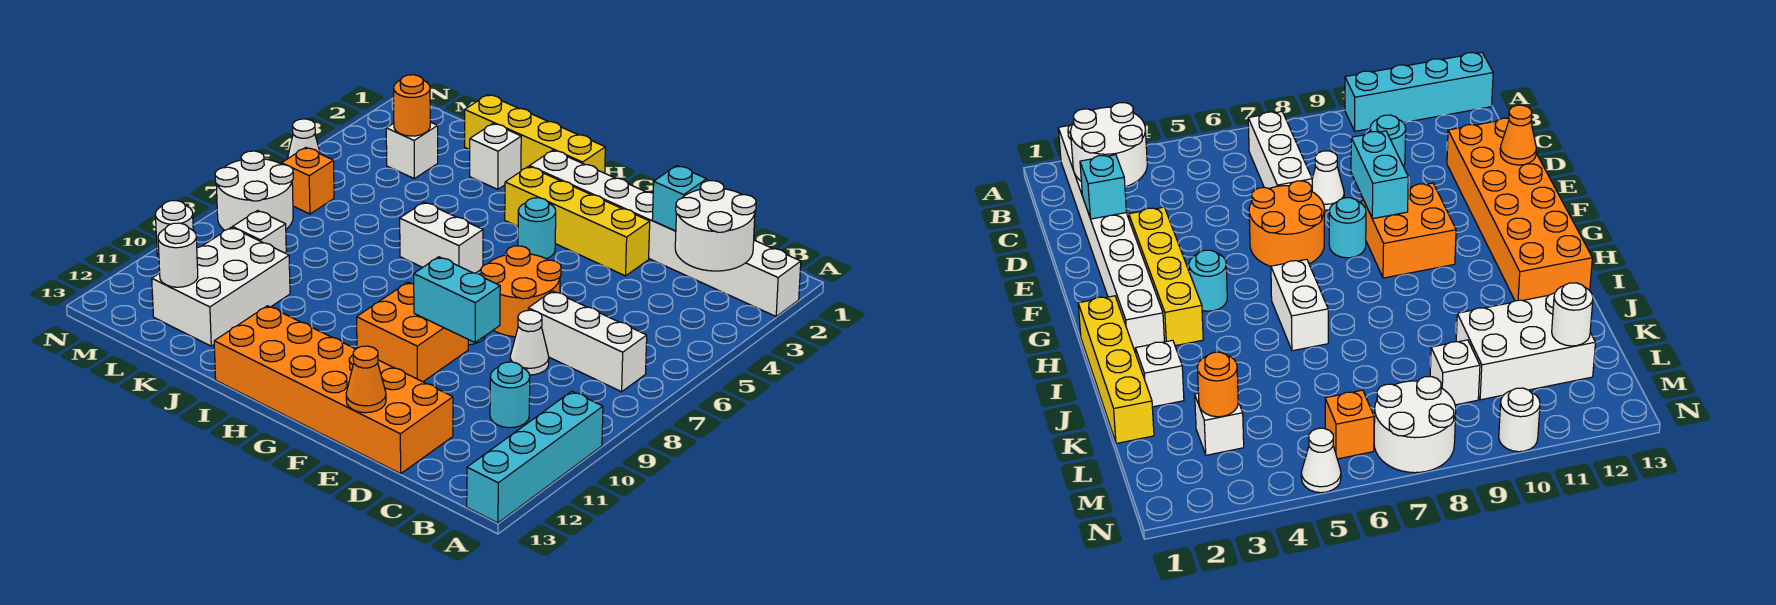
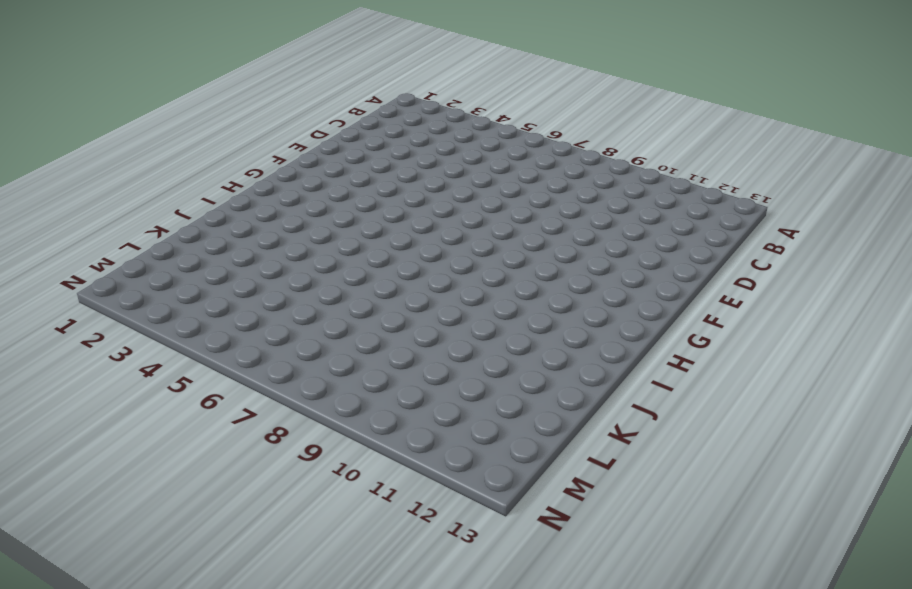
none -> white 1x8 brick [530,150,801,316]
none -> cyan 1x4 brick [467,391,603,523]
none -> white 1x3 brick [528,291,647,392]

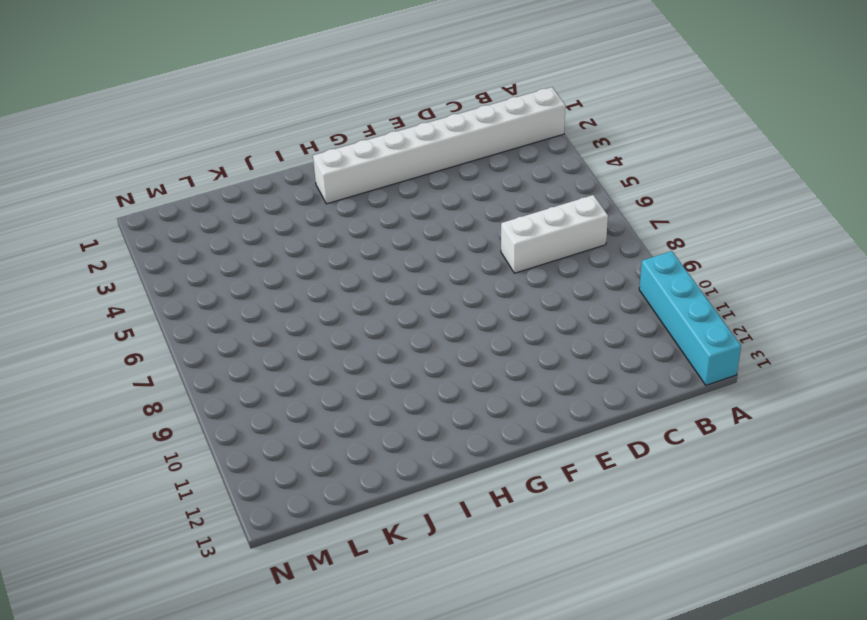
none -> cyan 1x1 round brick [490,362,530,428]
none -> white 1x1 cone [510,310,549,375]
none -> orange 2x6 brick [214,306,453,474]

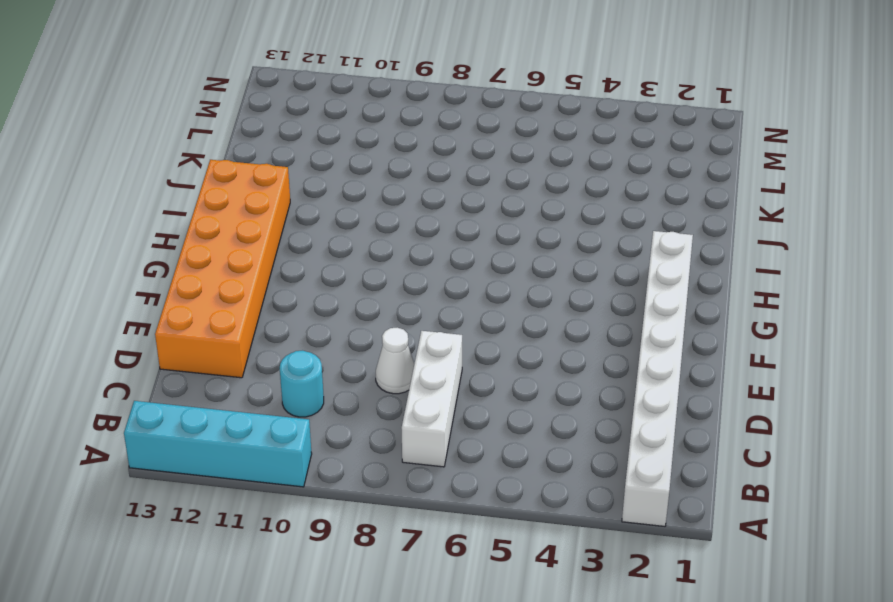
none -> yellow 1x4 brick [505,166,650,276]
none -> orange 2x2 round brick [481,246,561,337]
none -> cyan 1x1 round brick [1329,198,1366,258]

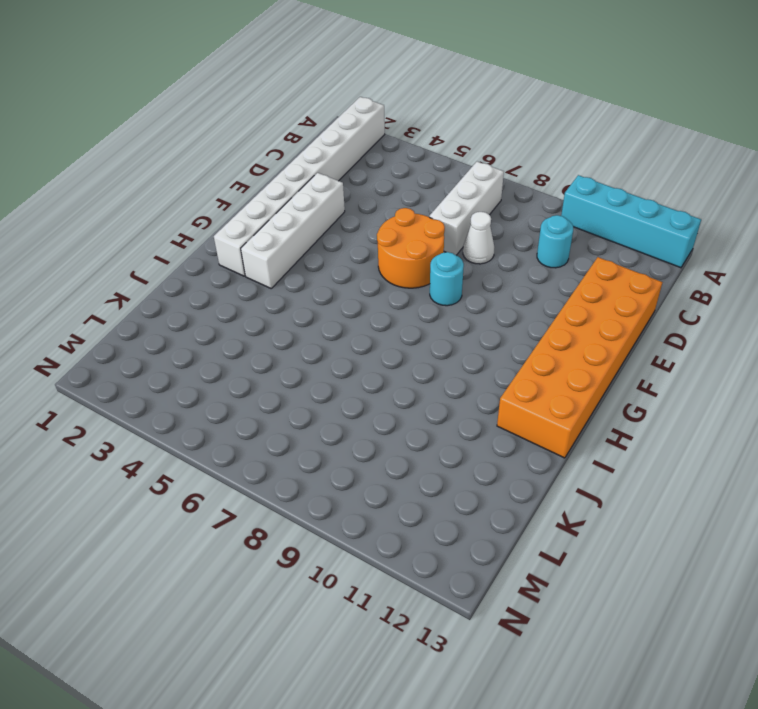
white 1x4 brick [241,173,345,288] -> yellow 1x4 brick [505,166,650,276]
none -> orange 2x2 brick [357,282,468,382]
none -> cyan 1x1 round brick [518,198,556,259]
none -> yellow 1x4 brick [465,95,605,173]

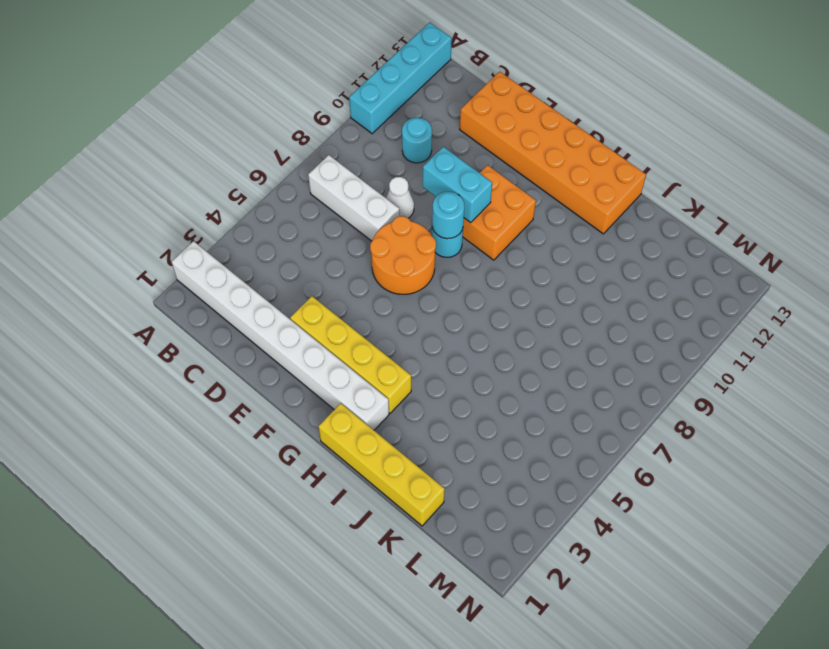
cyan 1x1 round brick [432,192,464,239] -> cyan 1x1 round brick moved to [518,198,556,259]
none -> white 1x2 brick [400,202,483,273]
none -> white 1x1 brick [470,124,521,189]
none -> white 2x3 brick [152,227,290,346]

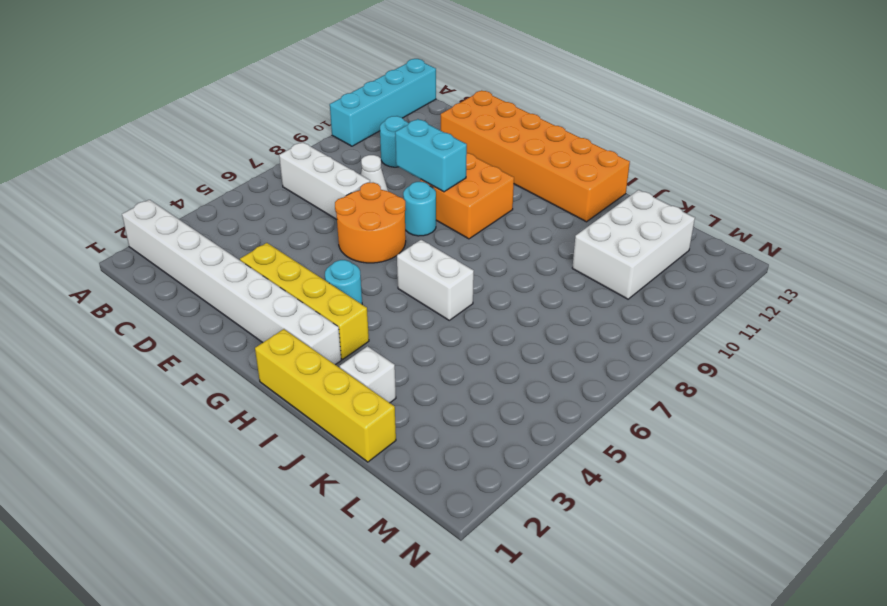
none -> white 1x1 brick [386,122,438,178]
none -> white 1x1 brick [233,211,286,253]
none -> orange 1x1 brick [282,148,334,214]

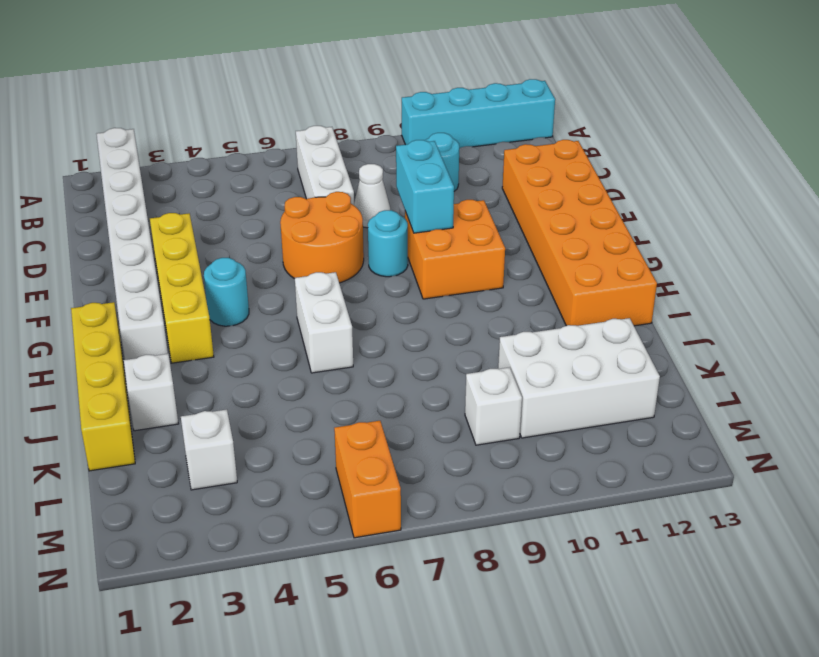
orange 1x2 brick [334,421,401,538] -> orange 1x1 brick [282,148,334,214]
none -> white 2x2 round brick [215,151,293,230]
none -> white 1x1 cone [288,119,320,158]
none -> white 1x1 round brick [155,201,193,257]

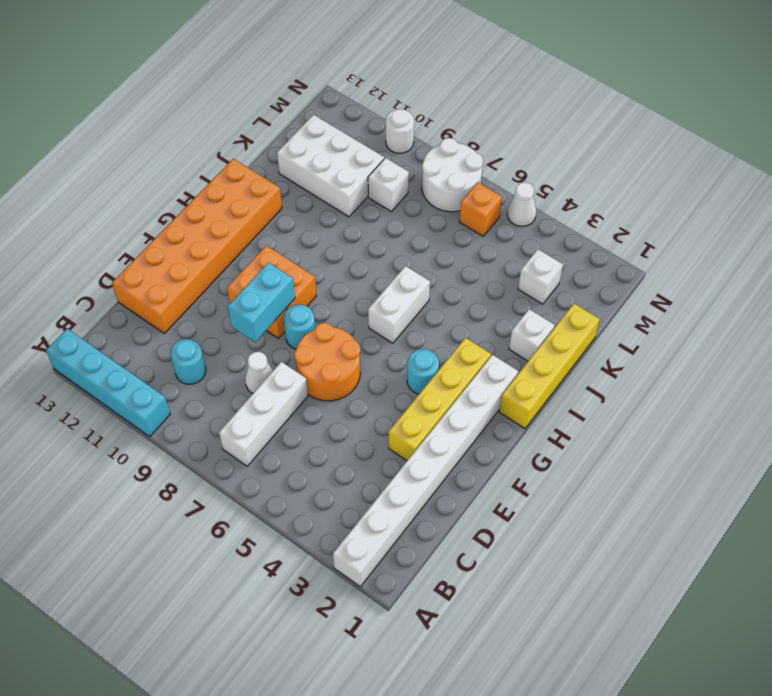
none -> white 2x2 round brick [675,181,756,271]
none -> cyan 1x1 brick [652,166,707,231]
none -> orange 1x1 cone [346,346,386,413]

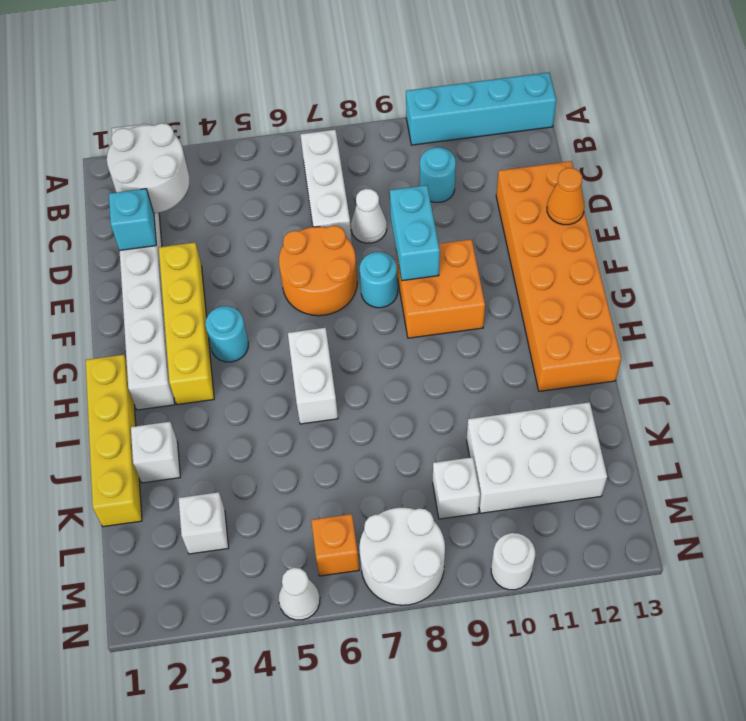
none -> orange 1x1 round brick [394,75,430,136]
none -> white 1x1 round brick [158,223,198,287]

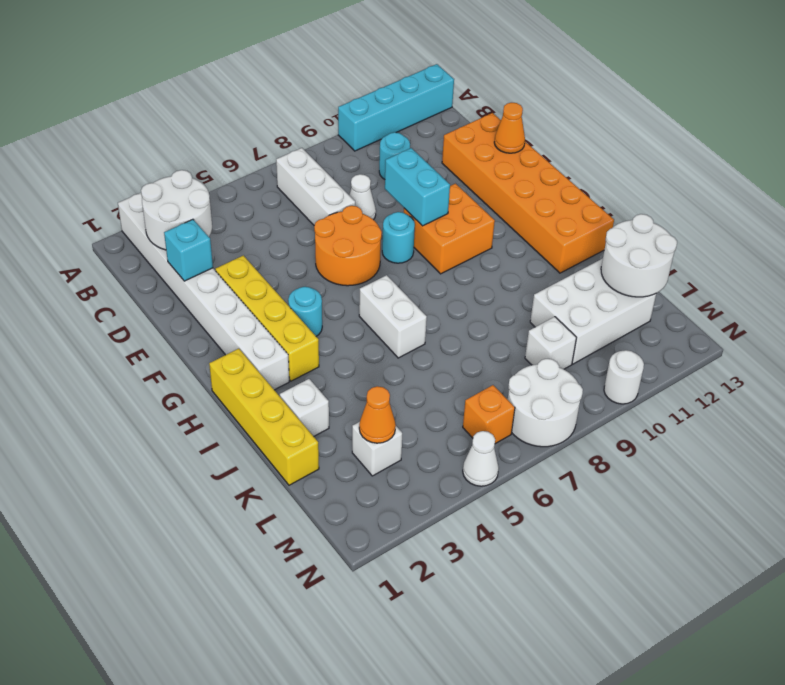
white 2x2 round brick [601,214,677,297] -> white 1x1 round brick [158,223,198,287]
orange 1x1 cone [359,386,396,443] -> orange 1x1 round brick [394,75,430,136]

